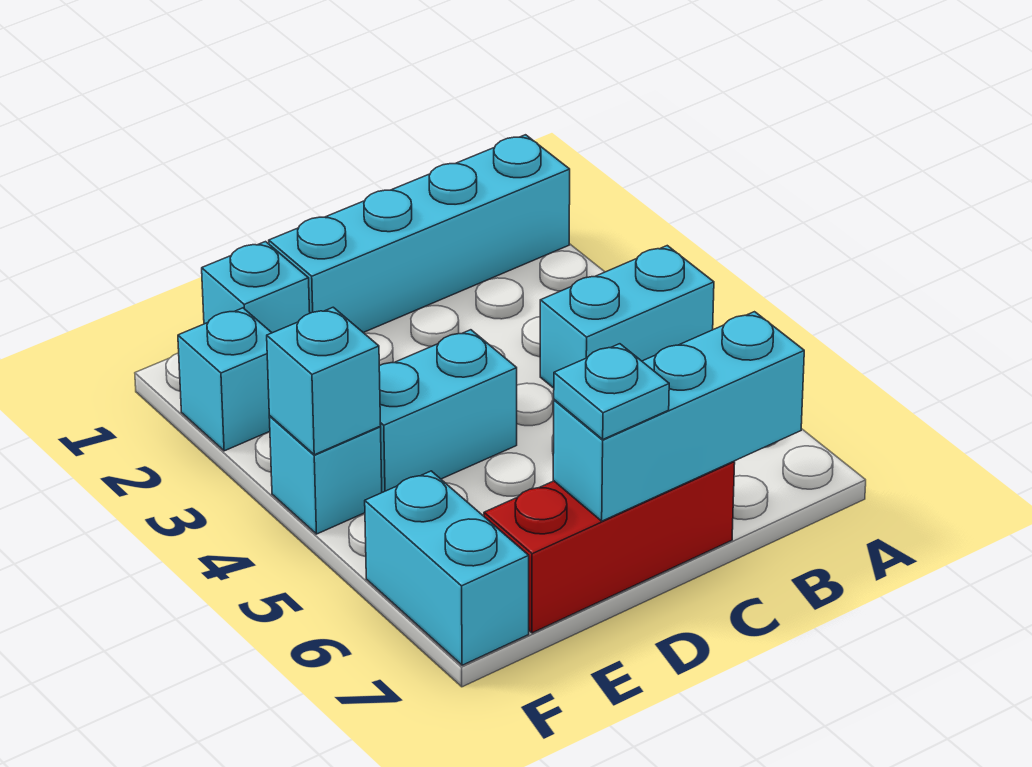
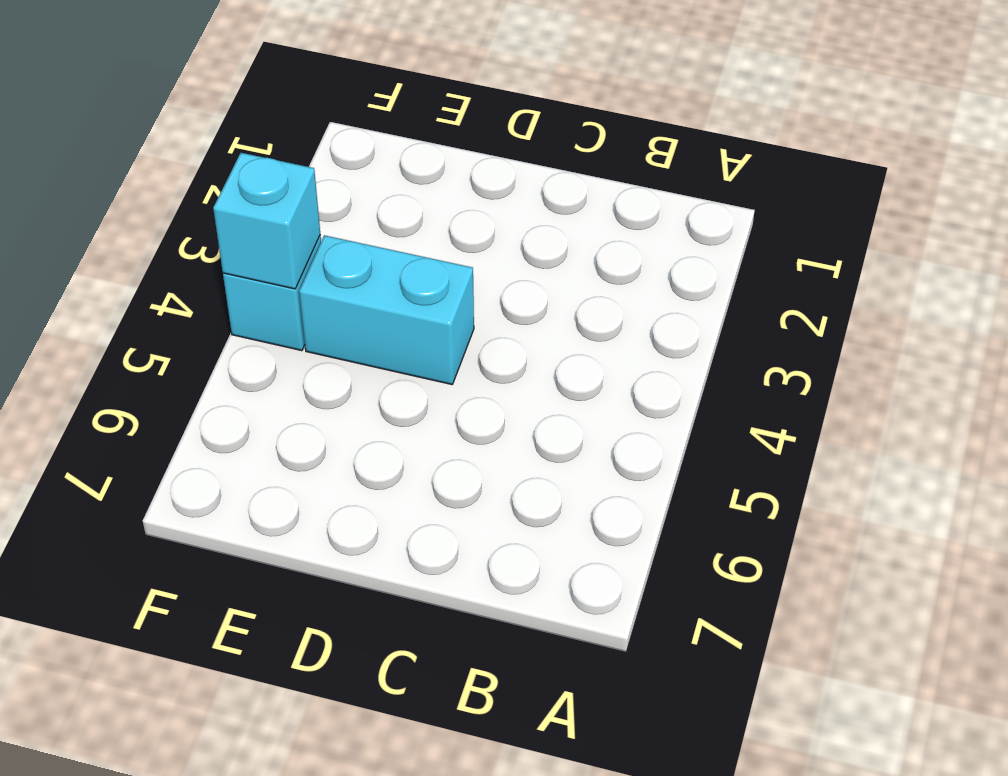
none -> cyan 1x4 brick [269,135,570,333]
none -> cyan 1x2 brick [540,246,714,388]

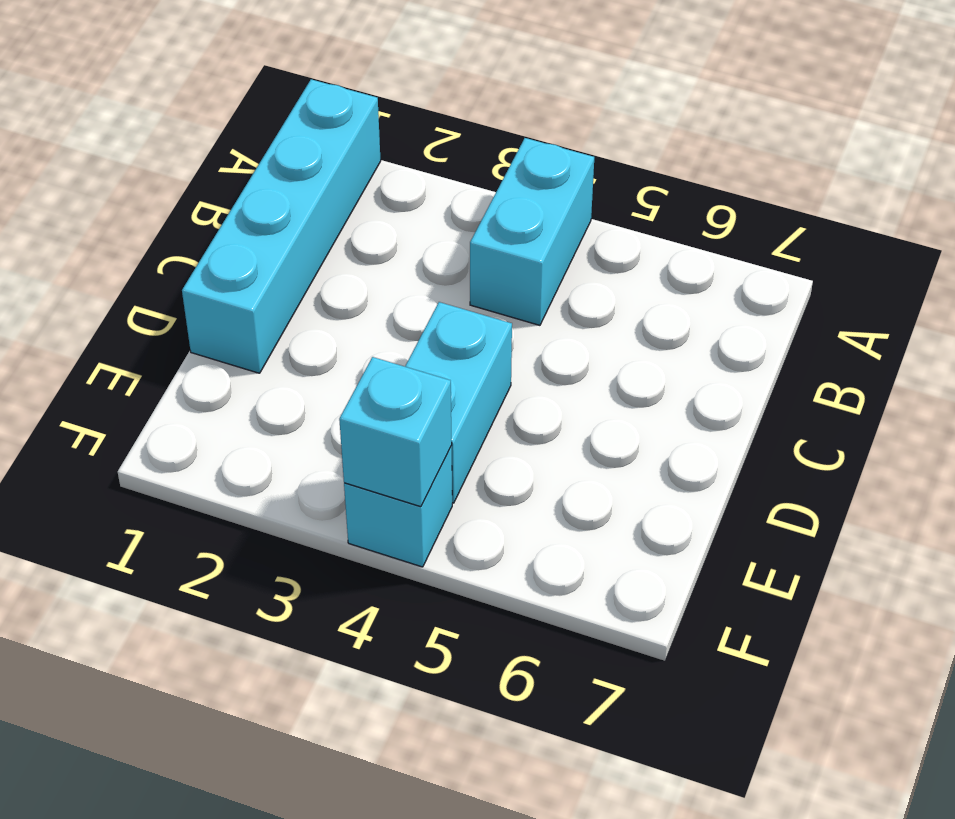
none -> red 1x3 brick [484,461,735,633]
none -> cyan 1x1 brick [202,242,310,333]

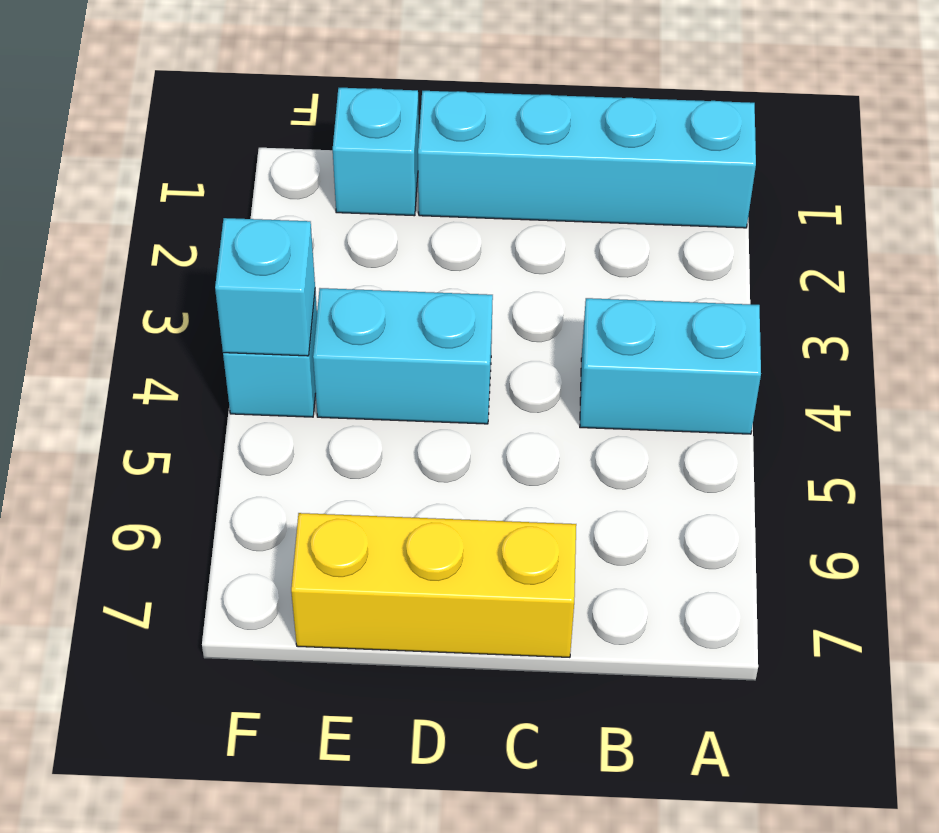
yellow 1x3 brick [291,513,576,657] -> red 1x3 brick [484,461,735,633]
none -> cyan 1x1 brick [178,308,272,451]
none -> cyan 1x2 brick [365,471,529,665]

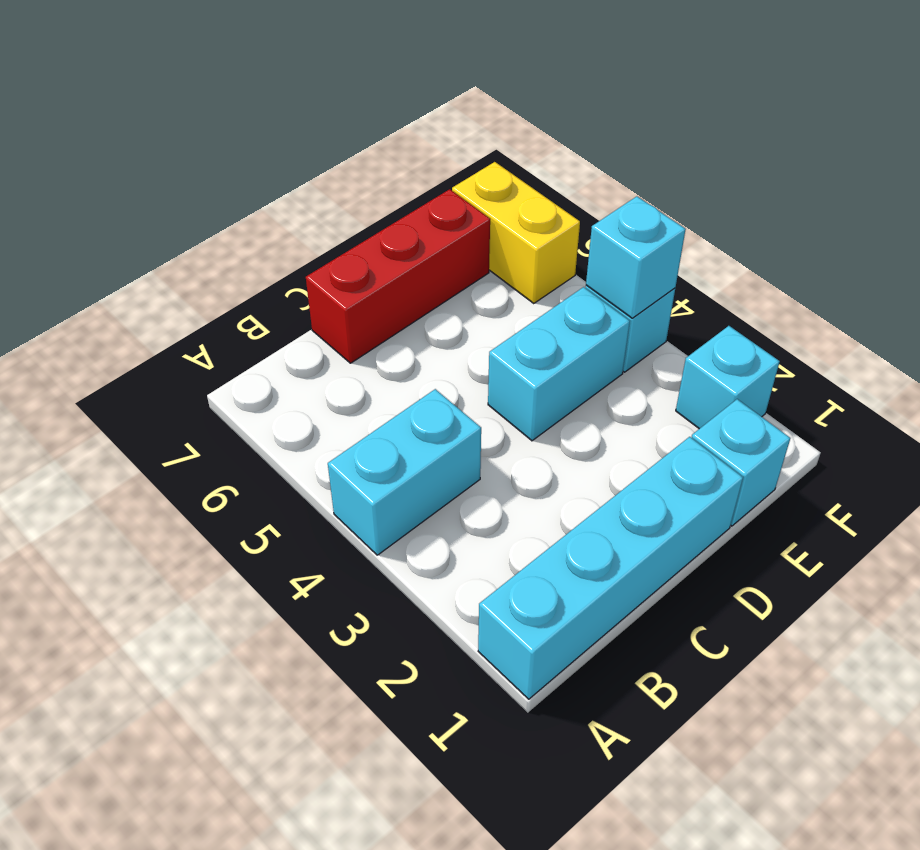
yellow 1x2 brick [452,162,580,303] -> cyan 1x2 brick [365,471,529,665]
none -> cyan 1x3 brick [553,312,804,521]
none -> cyan 1x1 plate [554,344,669,439]

